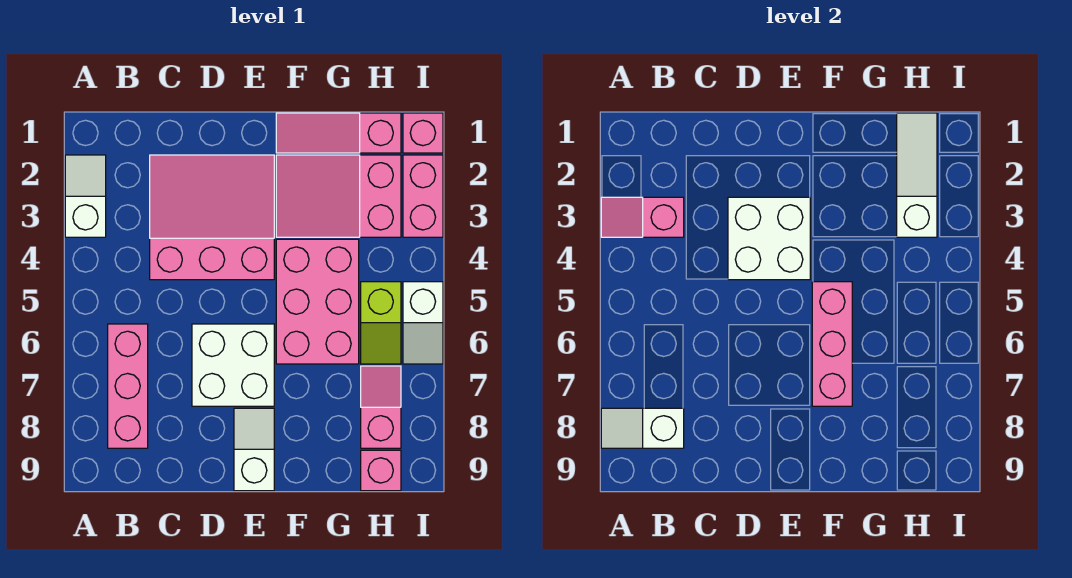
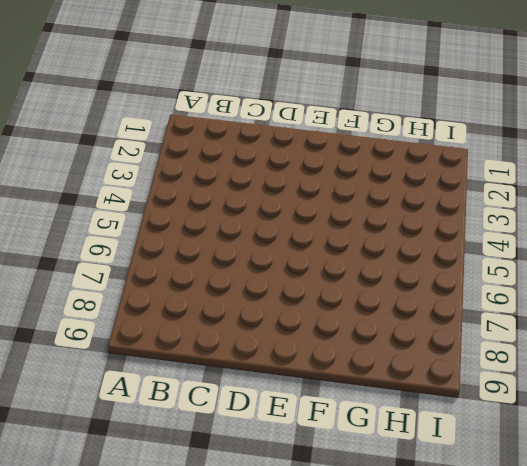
none -> white 1x2 slope [65,155,106,237]
none -> pink 1x3 brick [108,324,148,448]
none -> pink 3x3 slope [150,155,274,280]

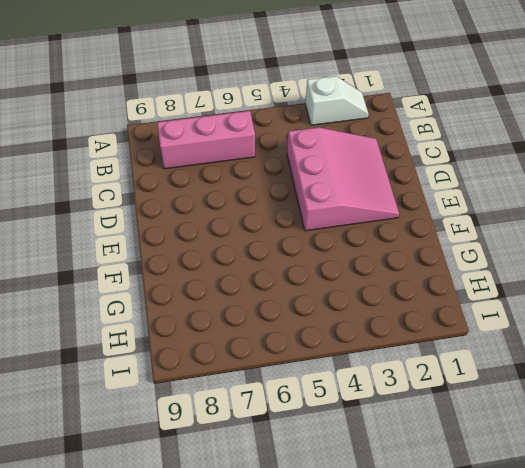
none -> white 2x2 brick [192,324,274,406]
none -> white 1x2 slope [234,408,274,491]
none -> pink 1x3 slope [276,113,401,153]

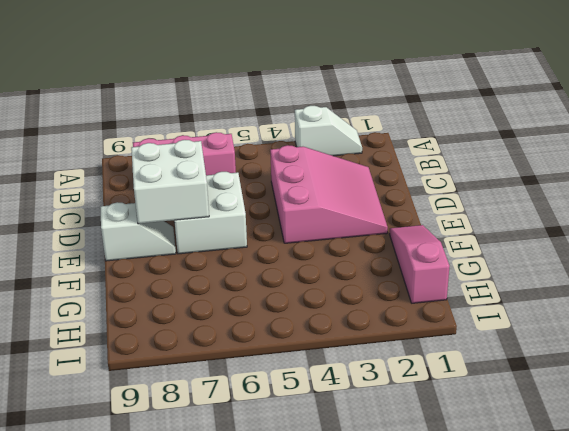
white 2x2 brick [131,140,209,224] -> white 2x2 brick moved to [728,197,810,280]
none -> pink 2x3 slope [276,155,401,237]
none -> pink 2x3 brick [276,239,359,364]
none -> lime 1x2 slope [361,282,401,364]

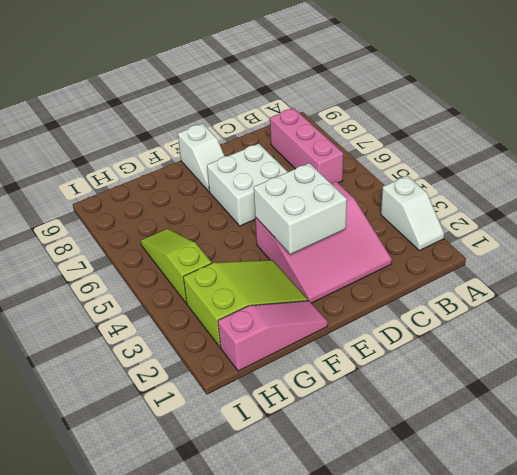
lime 2x3 slope [183,260,308,347] -> pink 2x3 slope [276,155,401,237]
lime 1x3 slope [141,229,212,304] -> lime 1x2 slope [361,282,401,364]
none -> pink 2x3 brick [276,239,359,364]
none -> pink 1x2 slope [361,366,401,448]
none -> pink 1x1 brick [361,450,401,491]

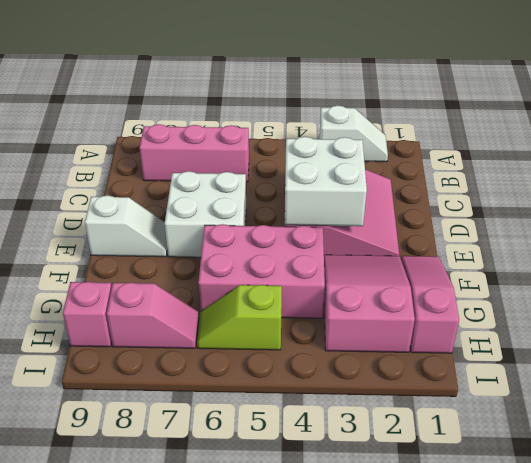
none -> pink 1x1 brick [403,113,443,153]
none -> pink 1x2 brick [403,155,443,237]
none -> white 1x2 slope [403,282,443,364]

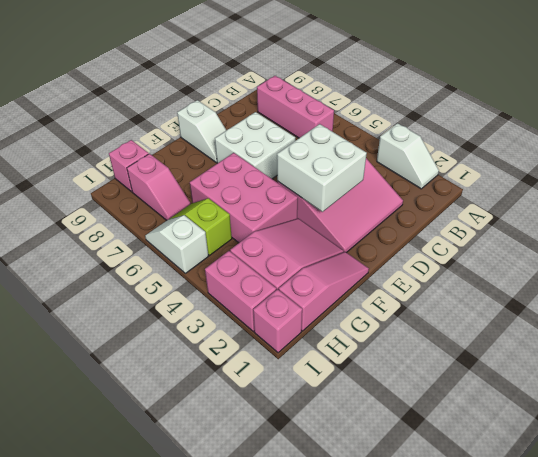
none -> pink 1x2 slope [601,197,684,237]
none -> white 1x2 slope [601,408,684,448]
none -> pink 1x3 brick [812,282,852,406]

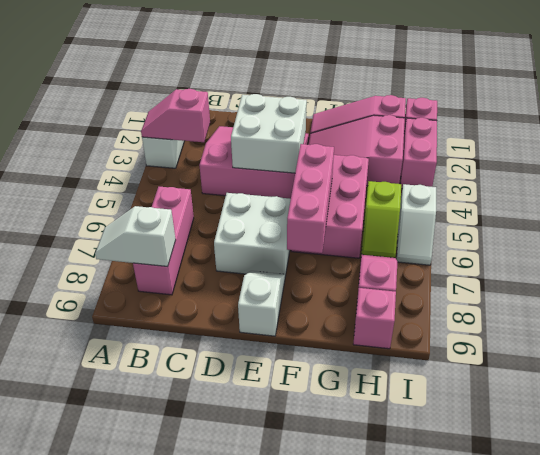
none -> white 1x3 slope [897,113,937,237]

